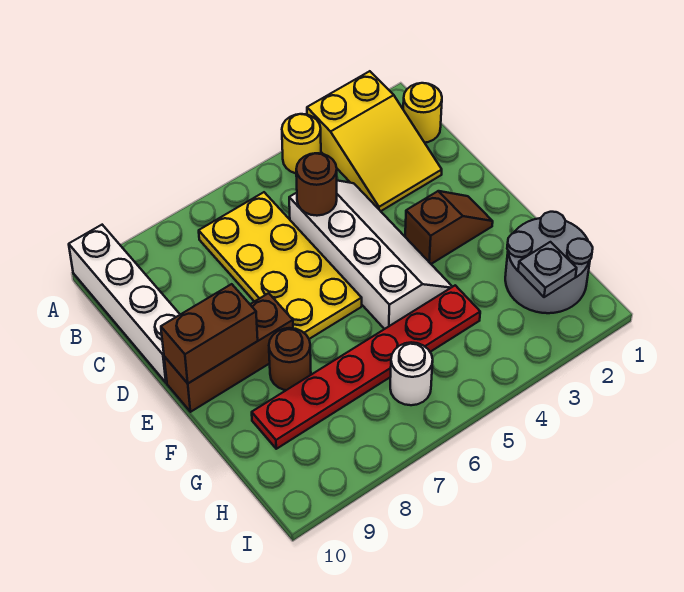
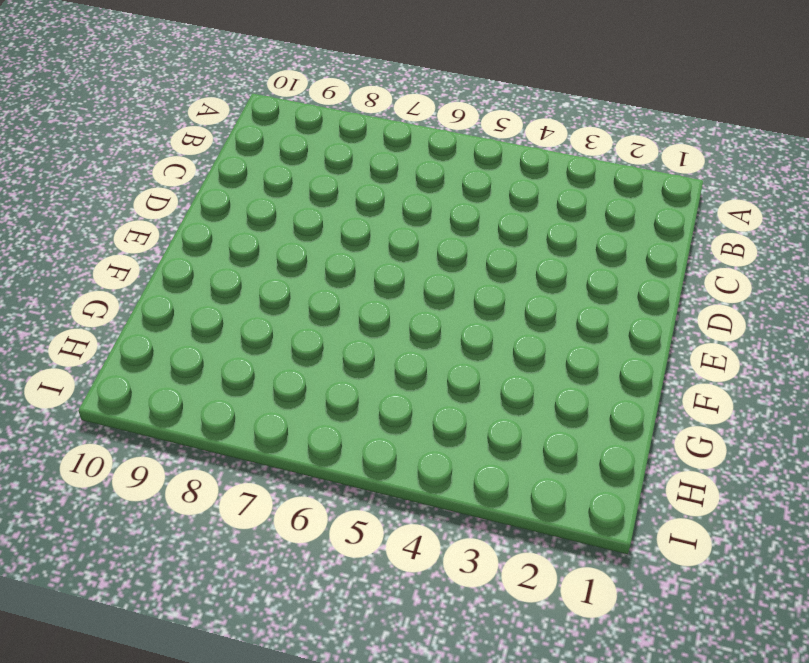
none -> yellow 2x3 slope [307,71,442,211]
none -> yellow 1x1 round brick [282,114,321,173]
none -> white 1x4 brick [69,225,180,383]

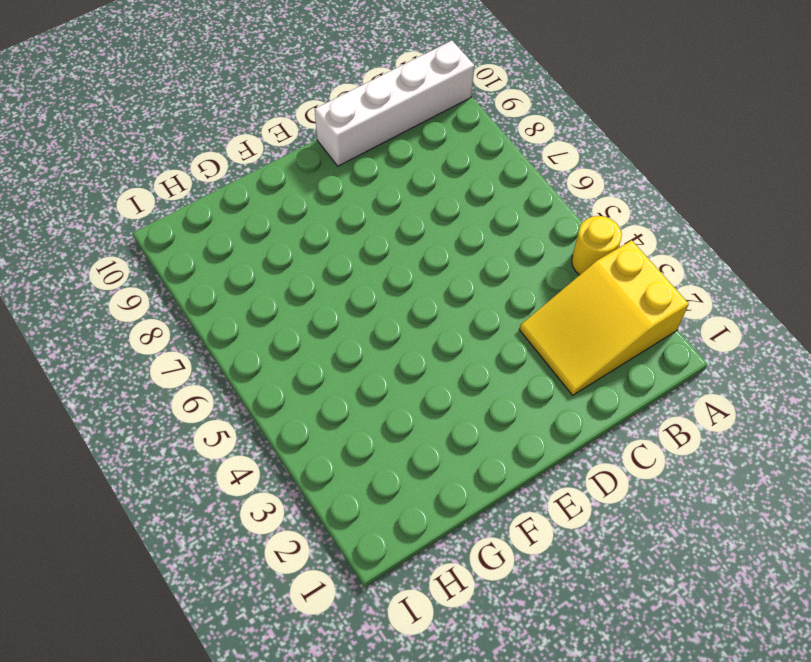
none -> yellow 1x1 round brick [403,83,442,143]
none -> yellow 2x4 plate [199,192,362,339]
none -> white 2x4 slope [289,180,452,329]

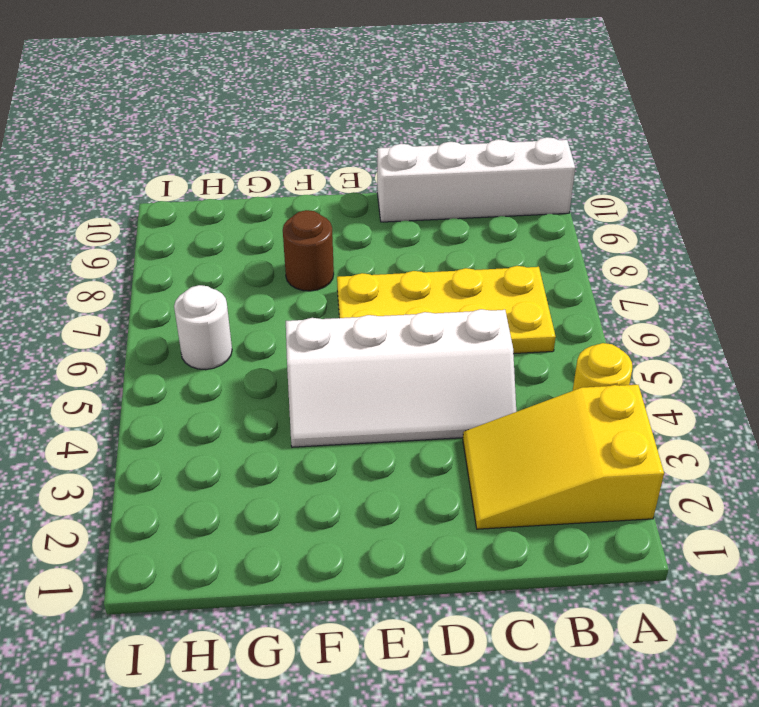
none -> yellow 1x1 round brick [403,83,442,143]
none -> brown 1x2 slope [405,191,493,264]
none -> brown 1x3 brick [164,293,293,412]

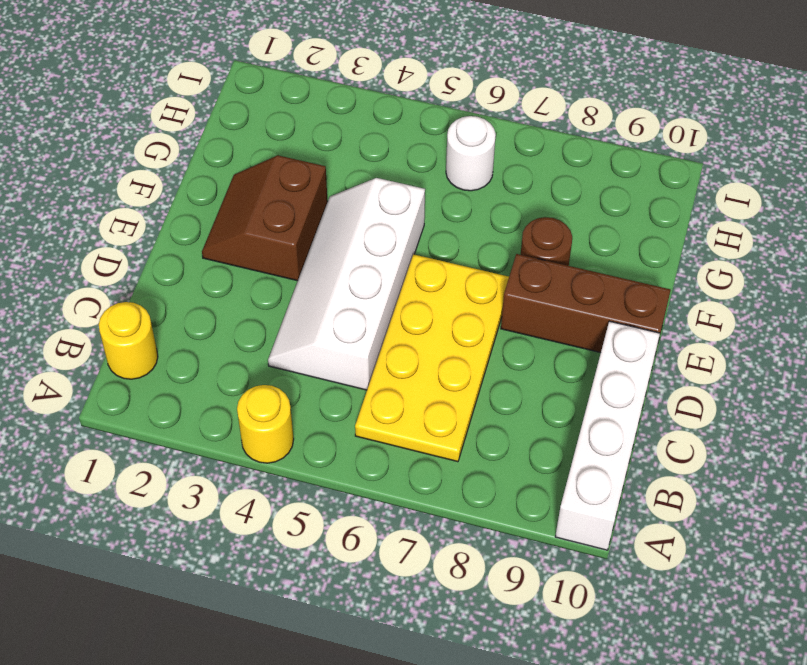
brown 2x2 slope [202,155,328,281] -> brown 1x2 slope [405,191,493,264]
none -> yellow 2x3 slope [307,71,442,211]
none -> grey 2x2 round brick [505,212,593,313]
none -> red 1x6 plate [252,285,480,449]

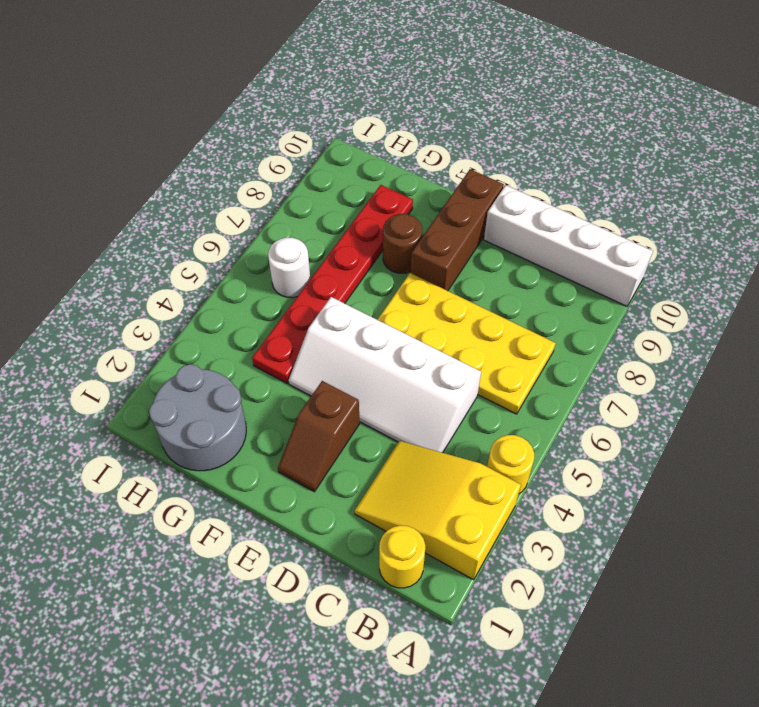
none -> brown 1x1 round brick [296,153,337,216]
none -> brown 1x2 brick [161,284,258,383]
none -> grey 1x1 plate [518,242,577,297]

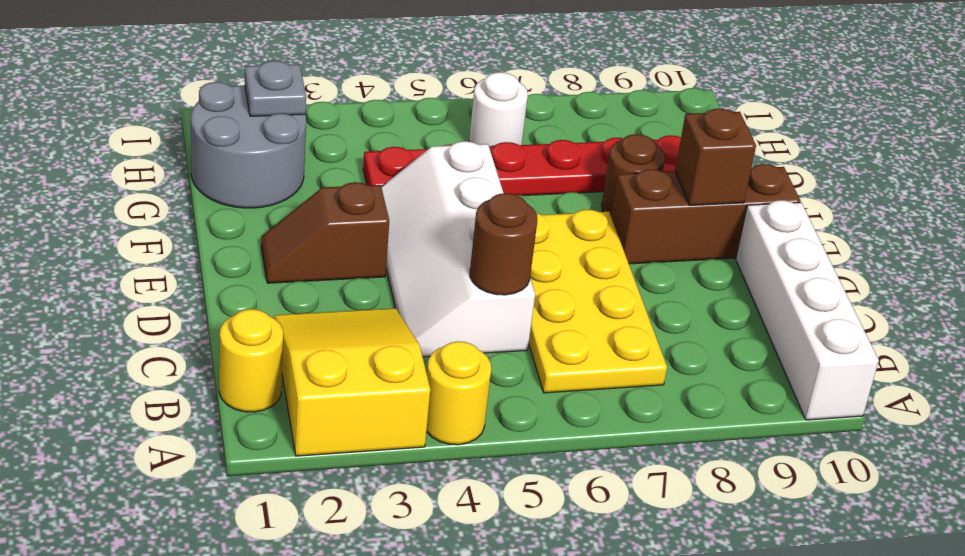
brown 1x1 brick [675,109,756,205] -> brown 1x2 brick [161,284,258,383]

